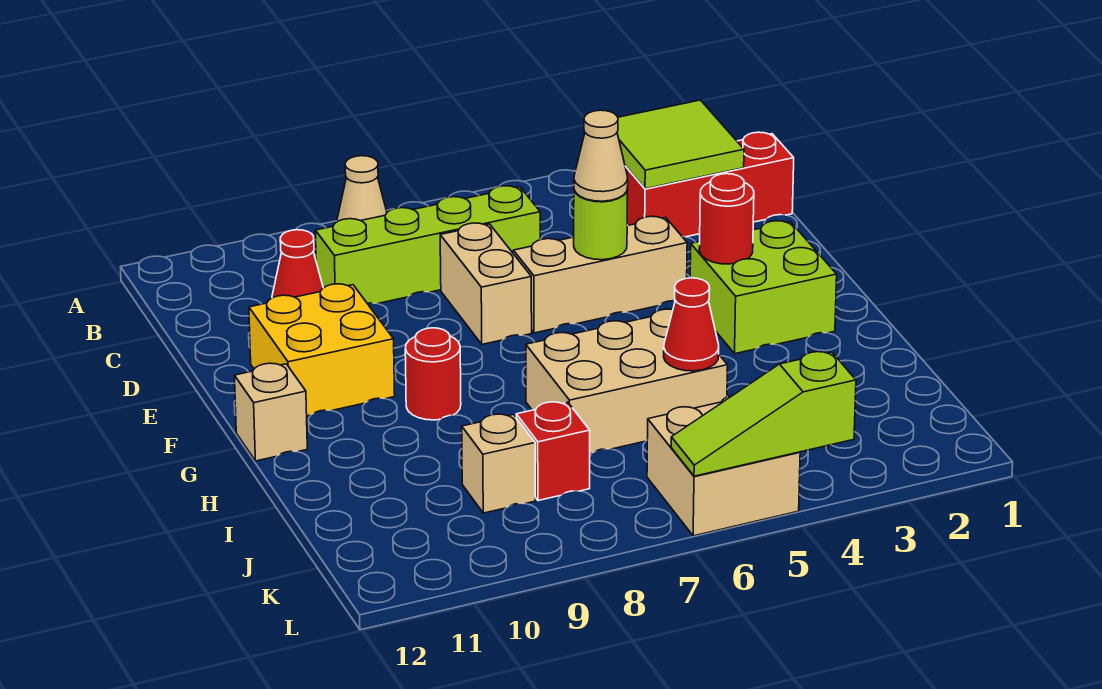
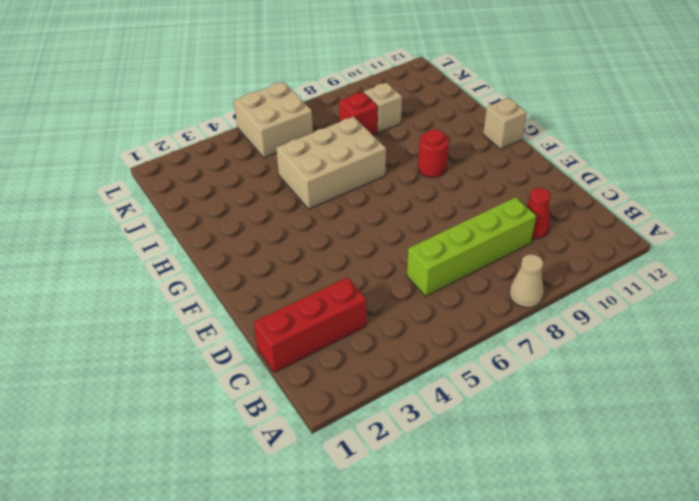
none -> tan 1x2 brick [440,223,532,344]
none -> tan 1x3 brick [513,216,687,333]
none -> yellow 2x2 brick [249,284,395,416]

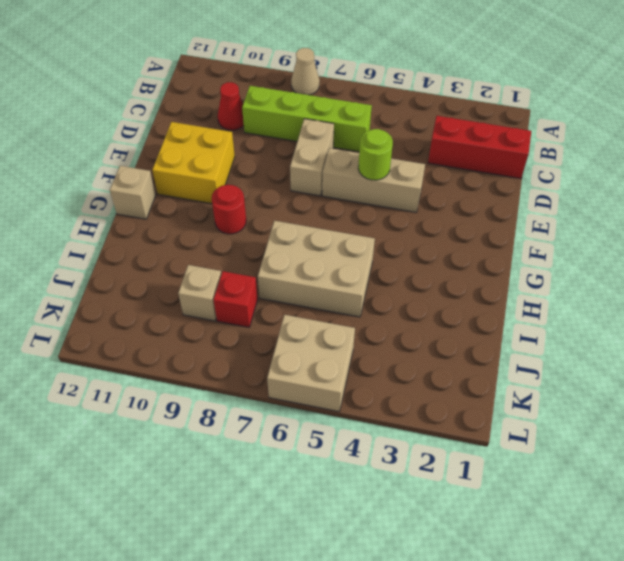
none -> lime 2x2 brick [690,221,837,354]
none -> lime 2x2 tile [617,100,744,189]
none -> red 1x1 round brick [699,174,754,264]

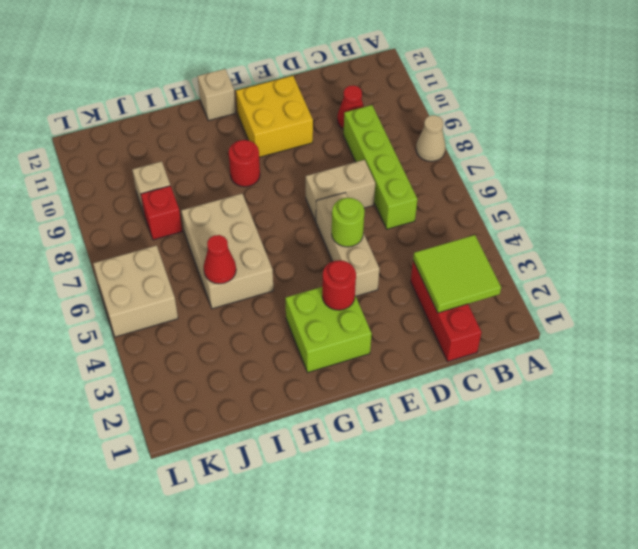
none -> lime 1x3 slope [671,352,856,476]
none -> tan 1x1 cone [574,110,628,201]

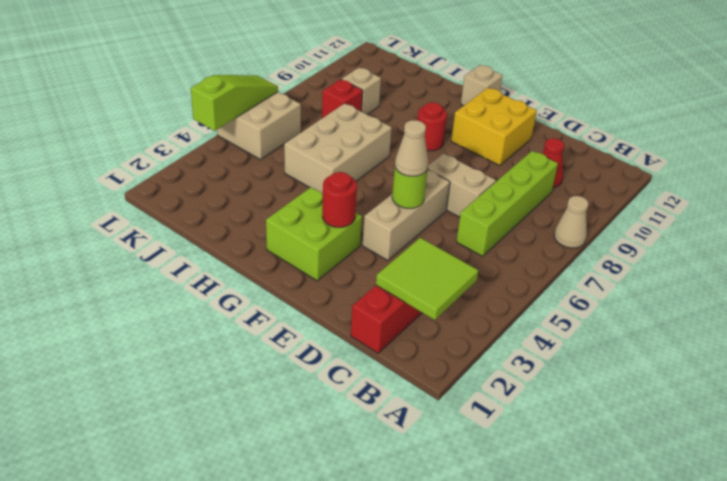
none -> red 1x1 cone [664,278,719,371]

